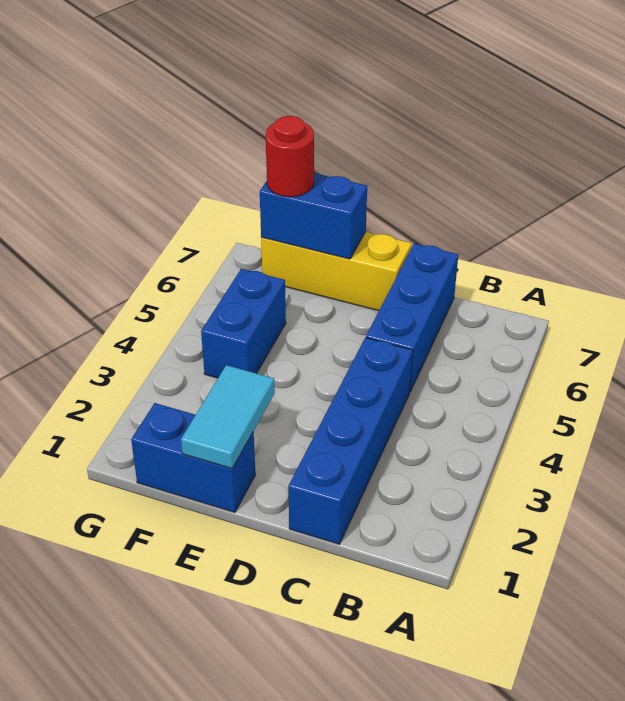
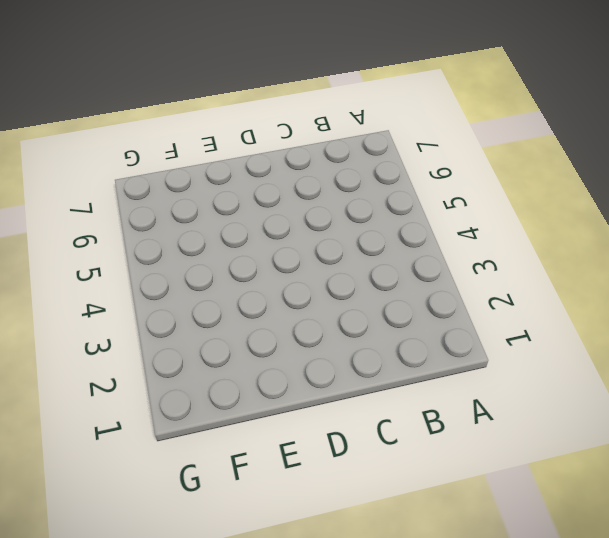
none -> blue 1x4 brick [288,338,413,544]
none -> blue 1x3 brick [366,244,458,391]

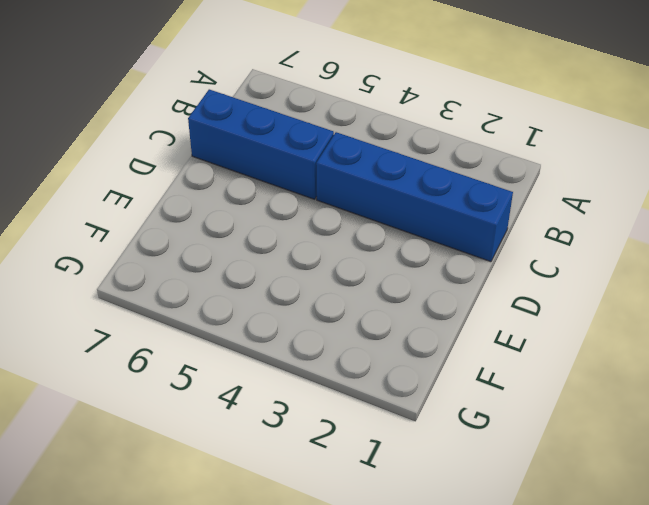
none -> yellow 1x3 brick [261,232,412,311]
none -> blue 1x2 brick [131,403,255,513]

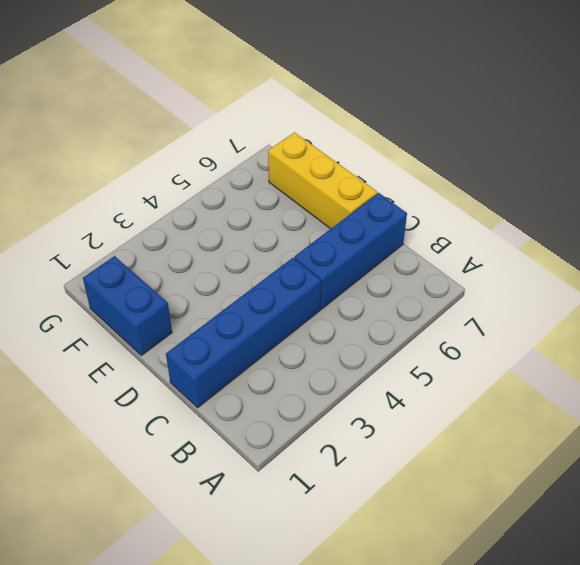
none -> blue 1x2 brick [201,269,286,378]
none -> cyan 1x2 tile [181,365,275,468]

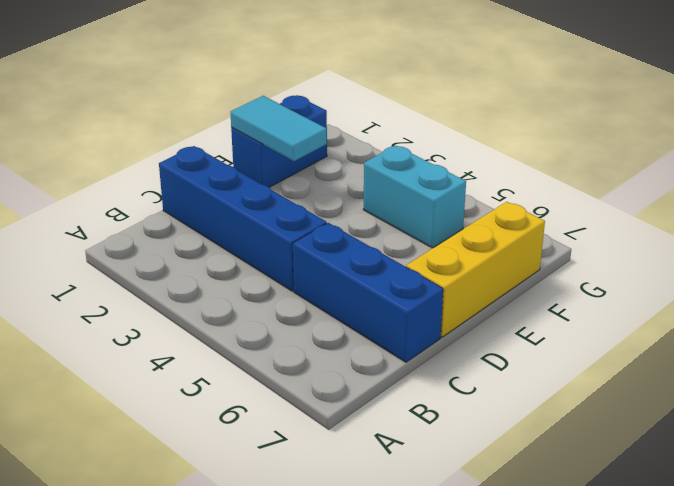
cyan 1x2 brick [363,145,466,248] -> blue 1x2 brick [201,269,286,378]
none -> blue 1x2 brick [260,173,367,259]
none -> red 1x1 round brick [266,116,314,197]

